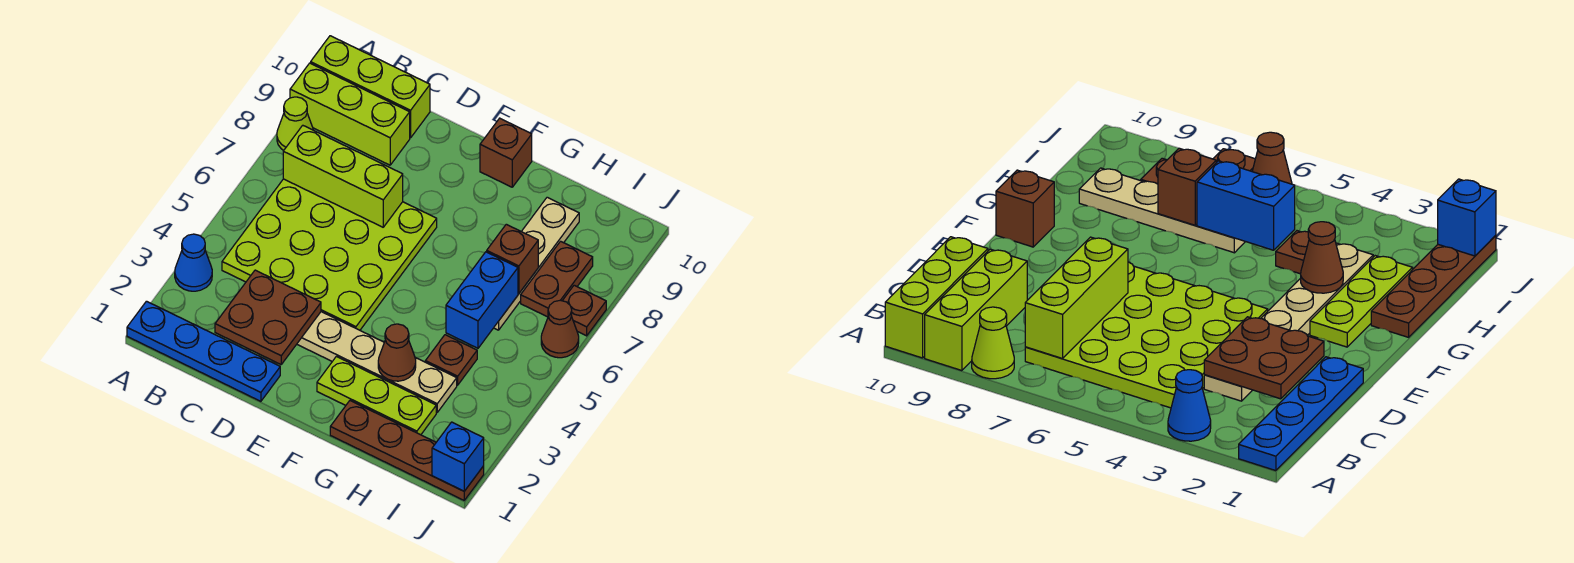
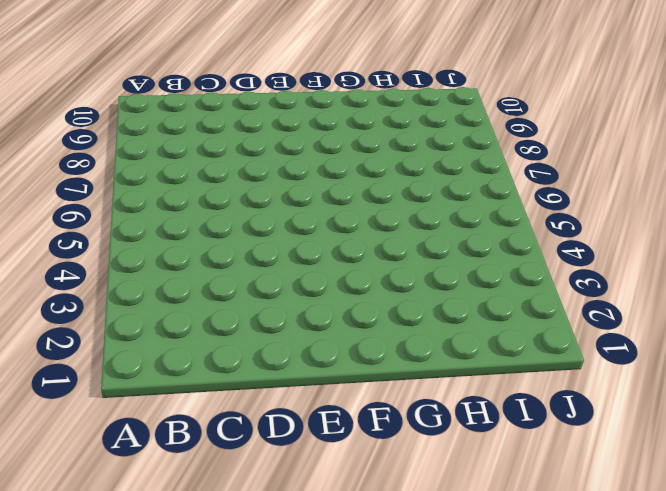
none -> blue 1x4 plate [127,301,280,401]
none -> blue 1x1 cone [175,234,212,291]
none -> lime 1x1 cone [277,97,313,150]

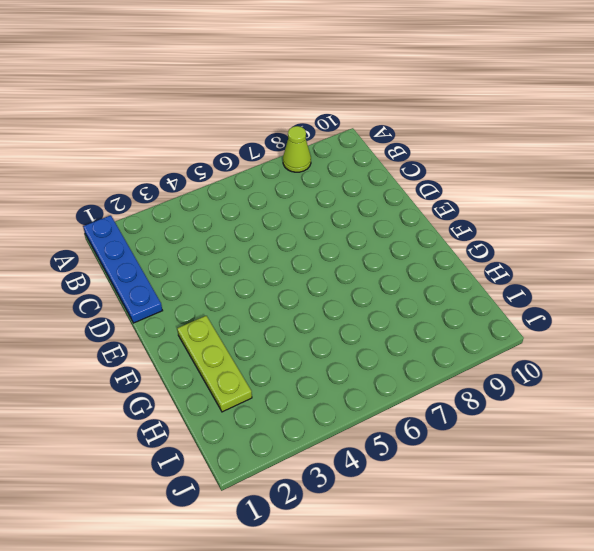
none -> blue 1x1 cone [175,234,212,291]
none -> lime 1x3 brick [290,63,410,165]
none -> lime 1x3 brick [311,36,430,138]

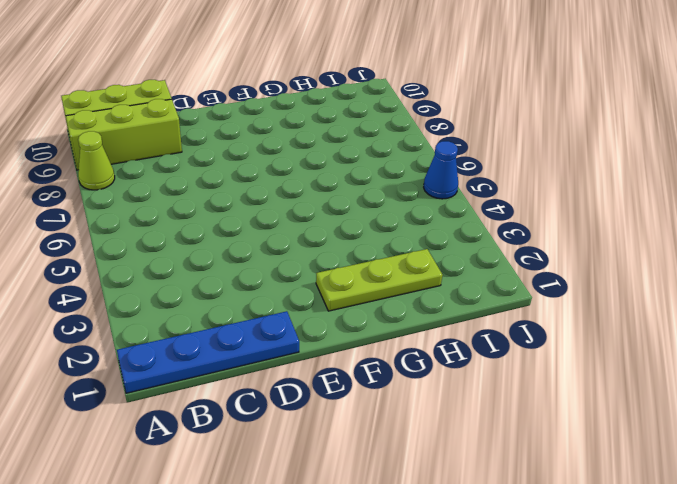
blue 1x1 cone [424,141,458,199] -> blue 1x1 cone moved to [175,234,212,291]
none -> lime 4x4 plate [222,179,437,330]
none -> tan 1x6 plate [297,312,457,412]
none -> brown 1x1 brick [480,118,532,187]

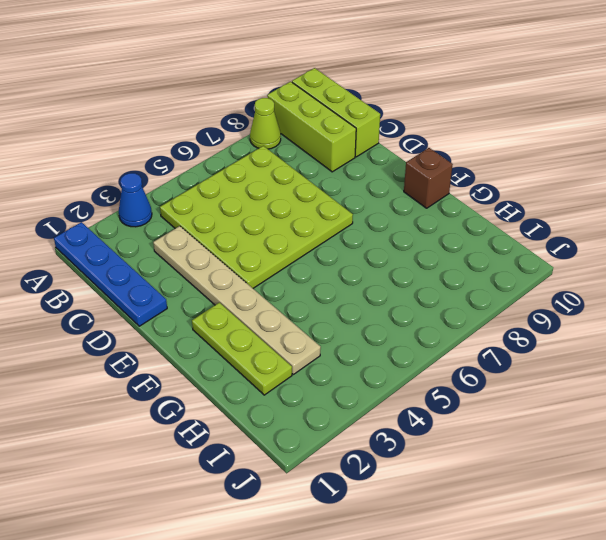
none -> brown 1x4 plate [330,401,484,500]
none -> brown 1x1 plate [425,335,477,385]
none -> tan 1x4 plate [494,197,579,330]

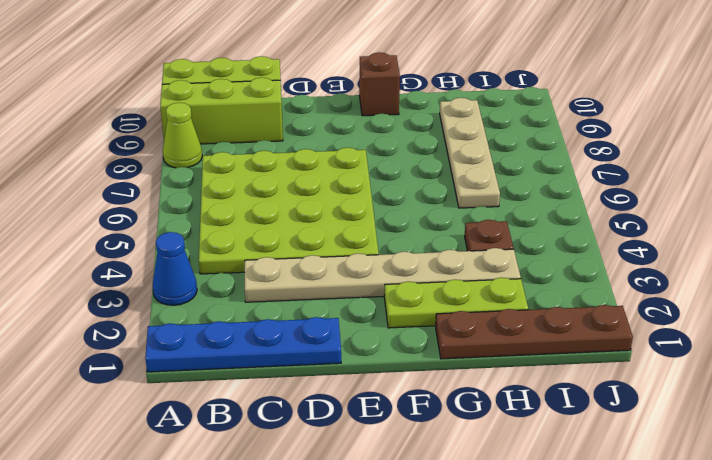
none -> brown 1x2 plate [521,241,593,317]
none -> brown 1x1 cone [541,300,579,358]
none -> brown 1x1 plate [563,285,606,336]

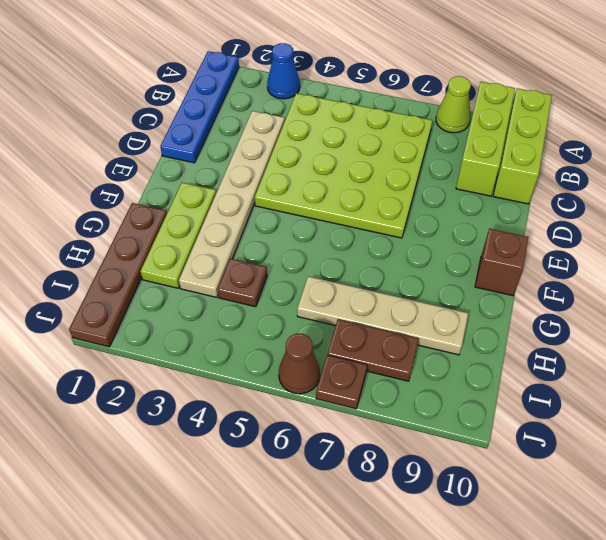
none -> lime 1x3 brick [283,125,403,227]
none -> brown 2x2 plate [215,270,321,364]
none -> brown 1x1 cone [378,324,416,381]

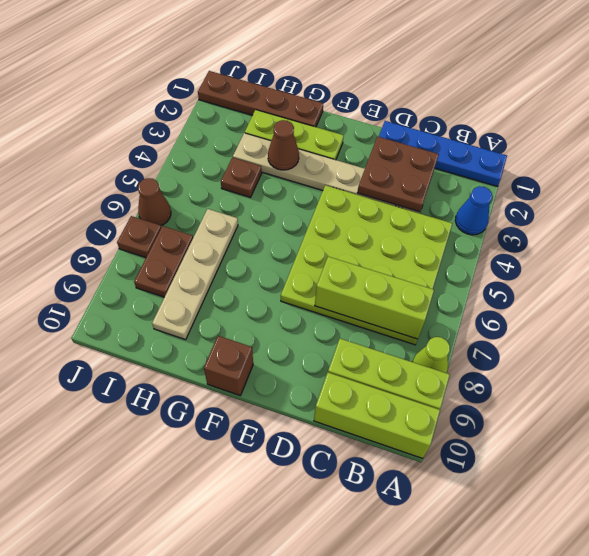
none -> blue 1x2 brick [446,252,518,348]
none -> brown 1x1 brick [487,224,538,293]
none -> blue 1x1 brick [432,422,484,491]

